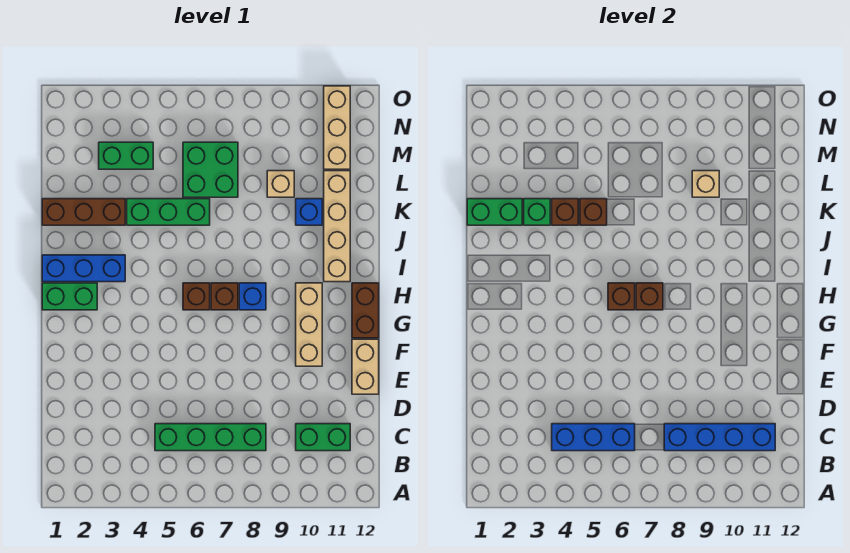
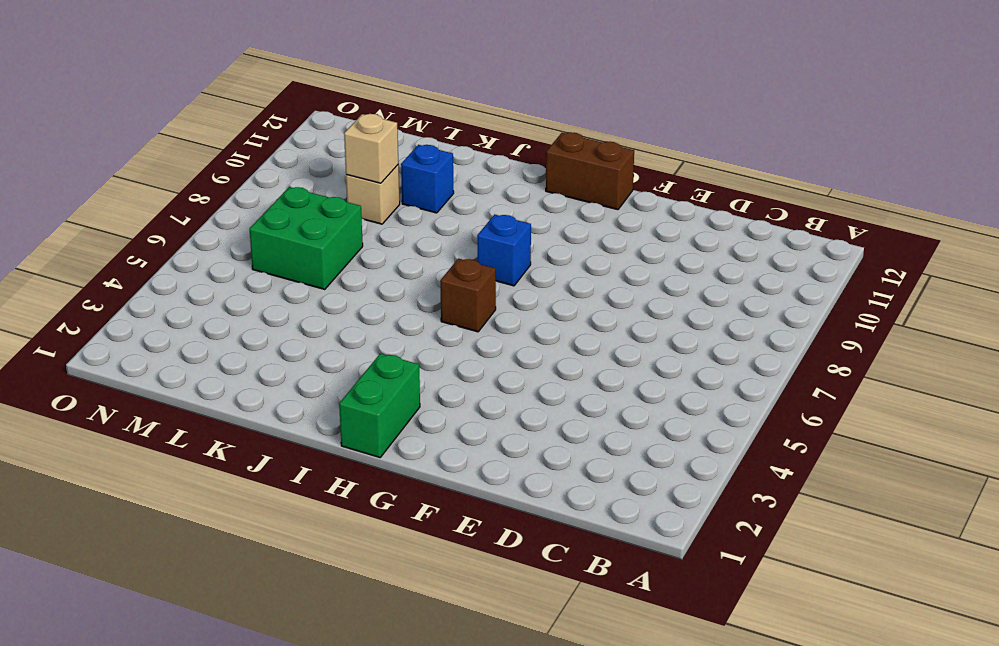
none -> green 1x4 brick [155,424,266,451]
none -> green 1x2 brick [296,424,350,451]
none -> tan 1x2 brick [352,339,379,394]

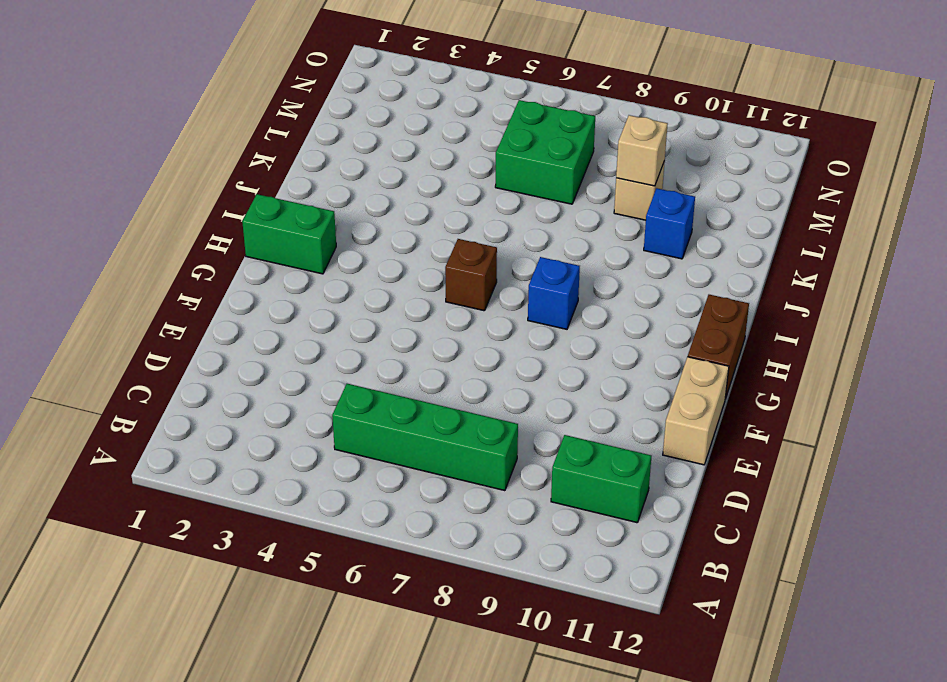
none -> tan 1x3 brick [296,283,322,366]
none -> brown 1x1 brick [211,283,238,310]
none -> blue 1x3 brick [42,255,125,282]

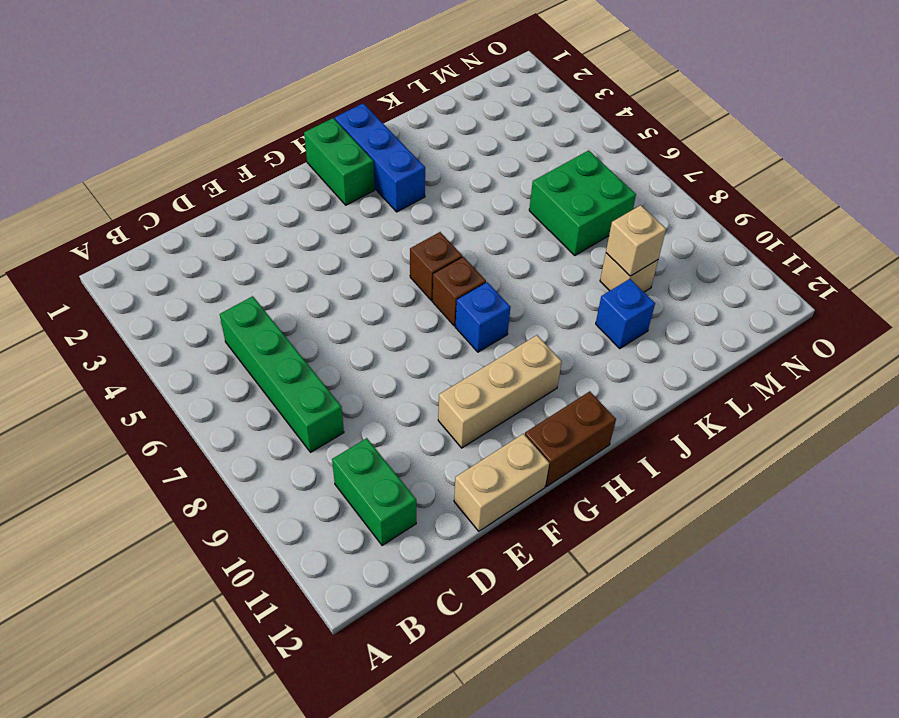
none -> tan 1x4 brick [324,171,350,282]
none -> brown 1x3 brick [42,199,125,225]
none -> green 1x3 brick [127,199,210,225]

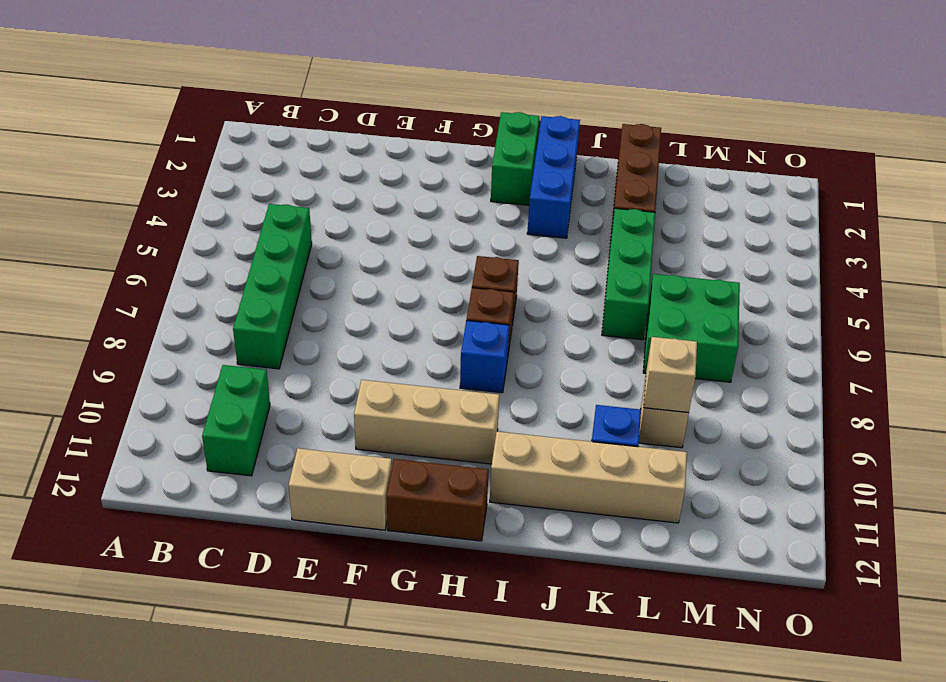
none -> green 1x2 brick [99,142,153,169]
none -> tan 1x3 brick [324,86,350,169]
none -> blue 1x3 brick [552,424,635,451]

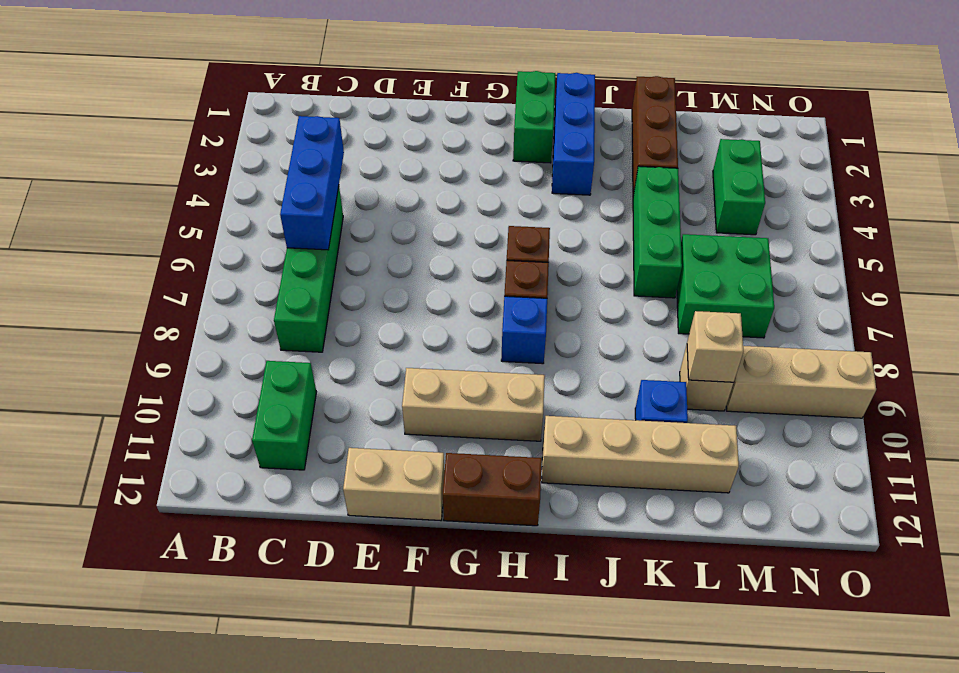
tan 1x3 brick [726,346,876,418] -> tan 1x3 brick moved to [324,86,350,169]
none -> blue 1x4 brick [664,424,775,451]
none -> brown 1x1 brick [608,283,635,310]
none -> brown 1x1 brick [636,283,663,310]

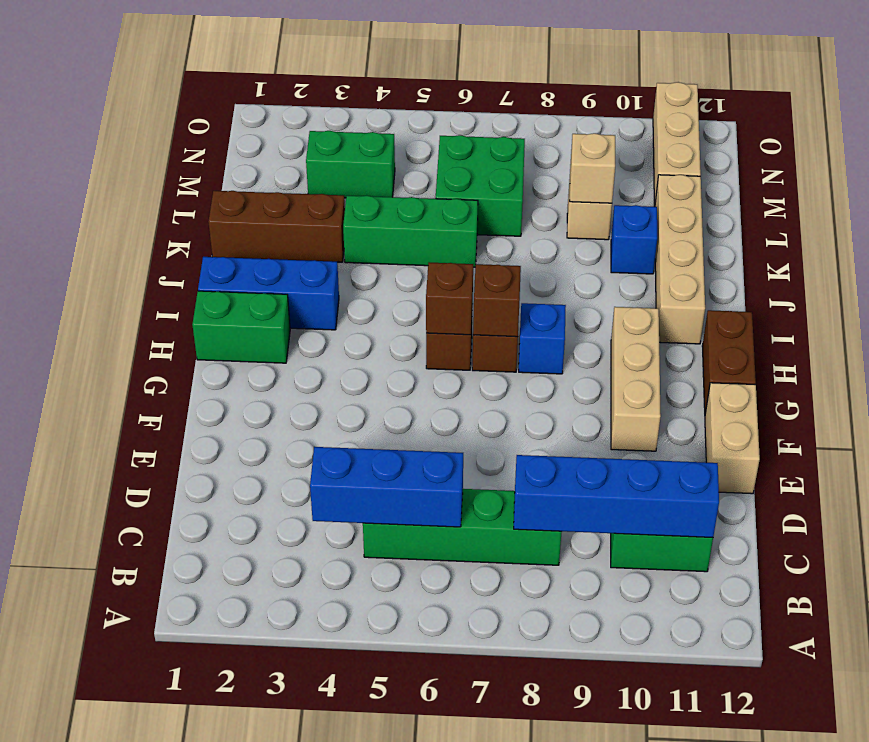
none -> green 1x2 brick [467,199,522,225]
none -> green 1x1 brick [524,199,550,225]
none -> brown 1x1 brick [552,199,578,225]

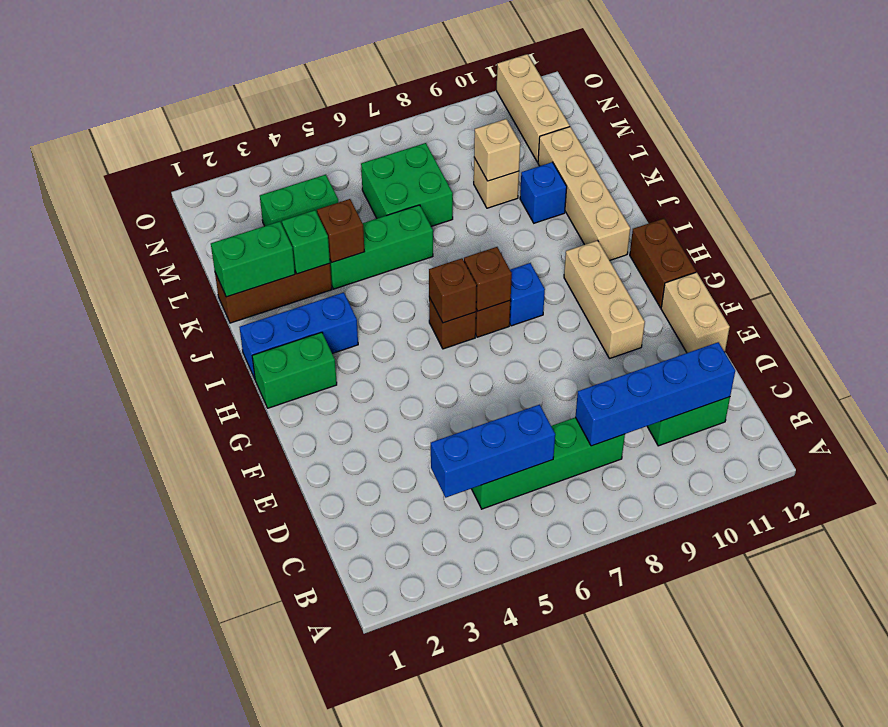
none -> brown 1x1 brick [580,199,607,225]

